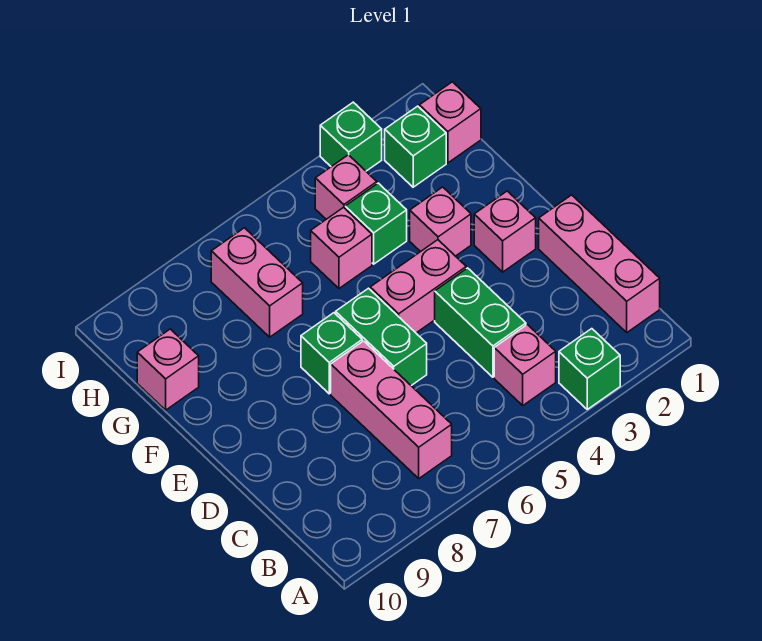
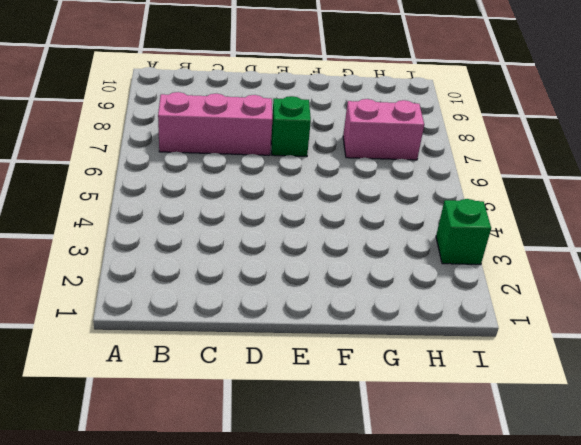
none -> green 1x1 brick [559,329,620,409]
none -> pink 1x3 brick [539,195,660,332]
none -> pink 1x1 brick [494,325,556,405]

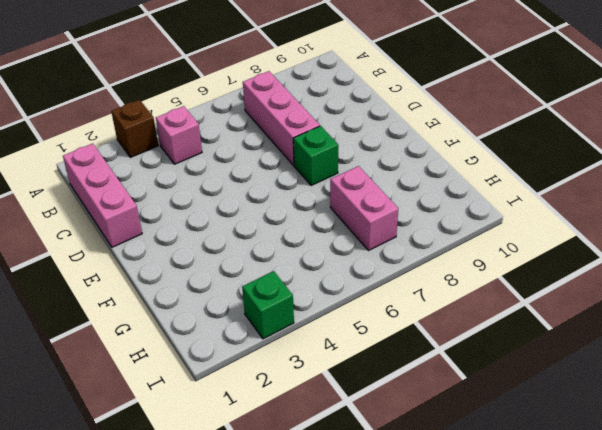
brown 1x1 brick [111,100,158,157] -> green 1x1 brick [559,329,620,409]
none -> green 1x2 brick [435,268,526,377]
none -> green 1x2 brick [336,288,427,386]
none -> pink 1x1 brick [474,191,536,272]

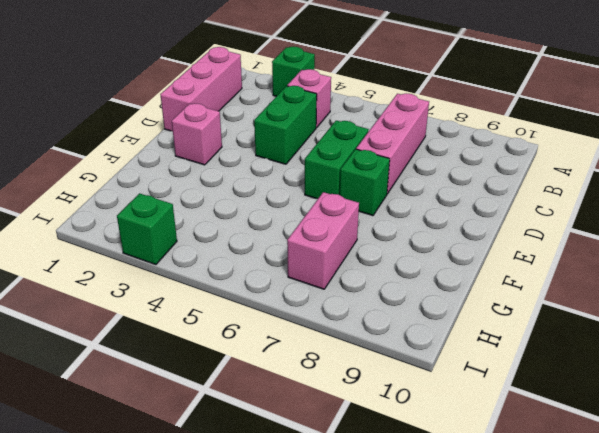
none -> pink 1x2 brick [370,240,466,333]
none -> pink 1x1 brick [410,187,471,256]
none -> green 1x1 brick [345,183,407,264]

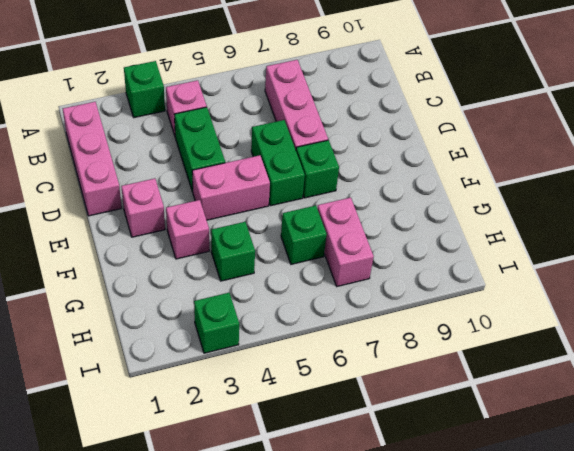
green 1x1 brick [281,205,327,264] -> green 1x1 brick moved to [385,106,446,187]
none -> pink 1x1 brick [311,208,372,288]
none -> pink 1x1 brick [137,329,199,410]
none -> pink 1x1 brick [419,82,481,163]

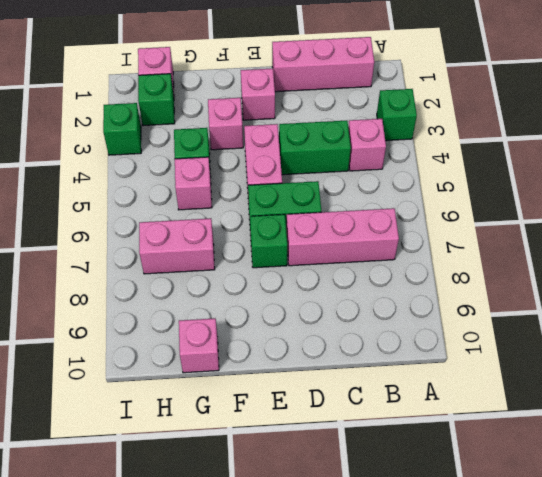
none -> pink 1x1 brick [315,155,377,219]

